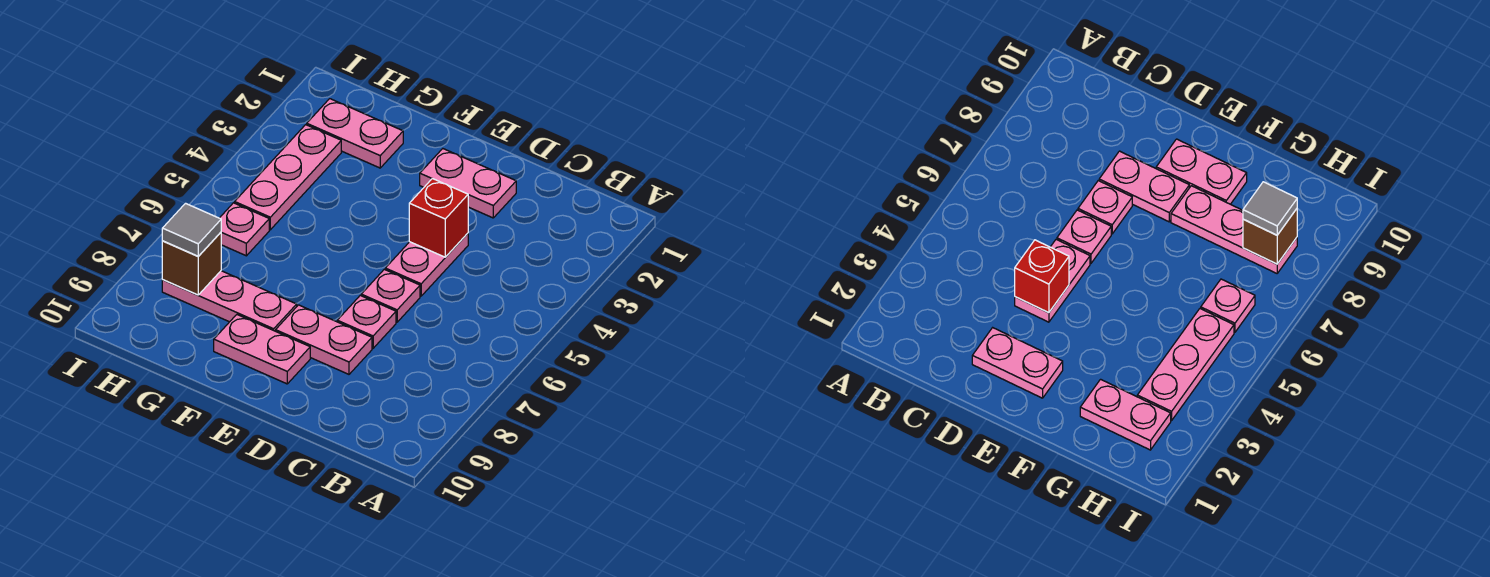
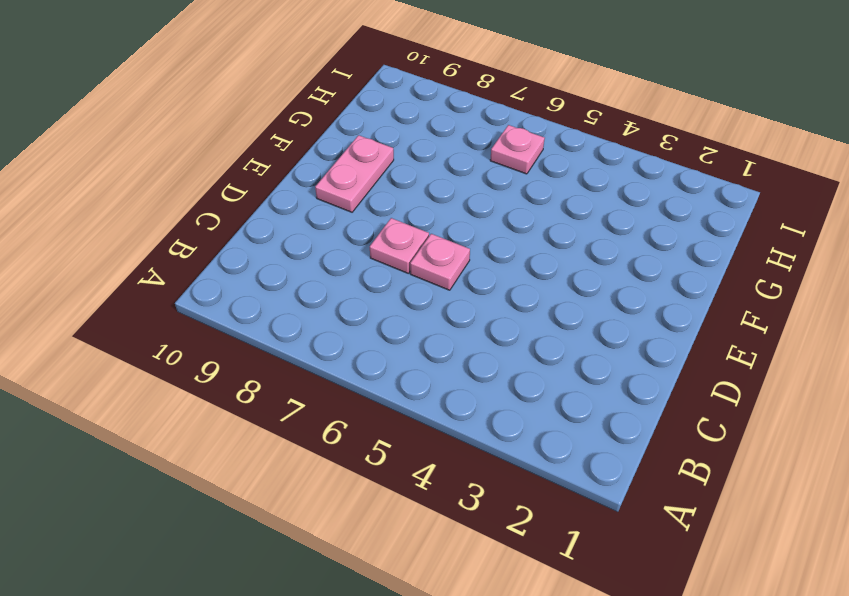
none -> pink 1x2 plate [420,149,516,218]
none -> pink 1x2 plate [385,233,468,296]
none -> pink 1x2 plate [276,305,372,374]

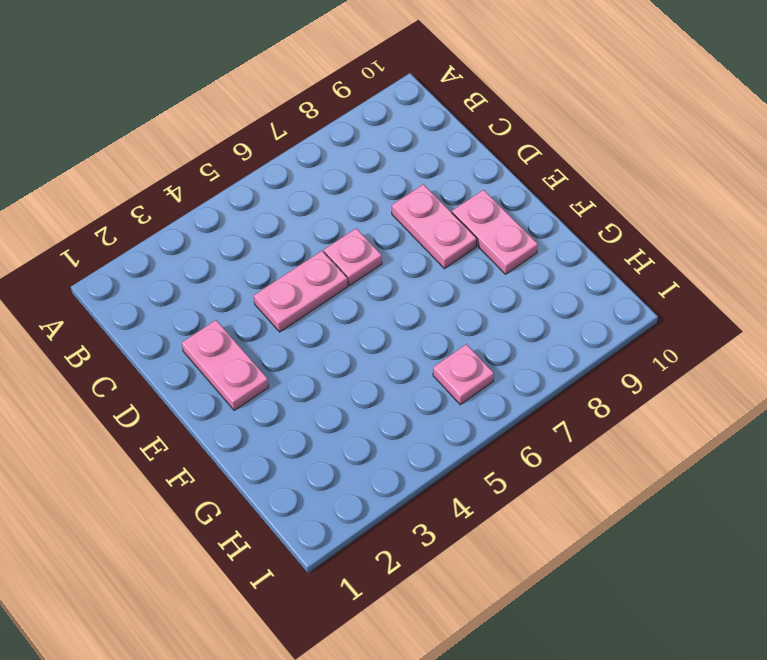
none -> pink 1x1 plate [337,296,396,348]
none -> pink 1x3 plate [162,271,297,331]
none -> pink 1x2 plate [307,99,403,168]

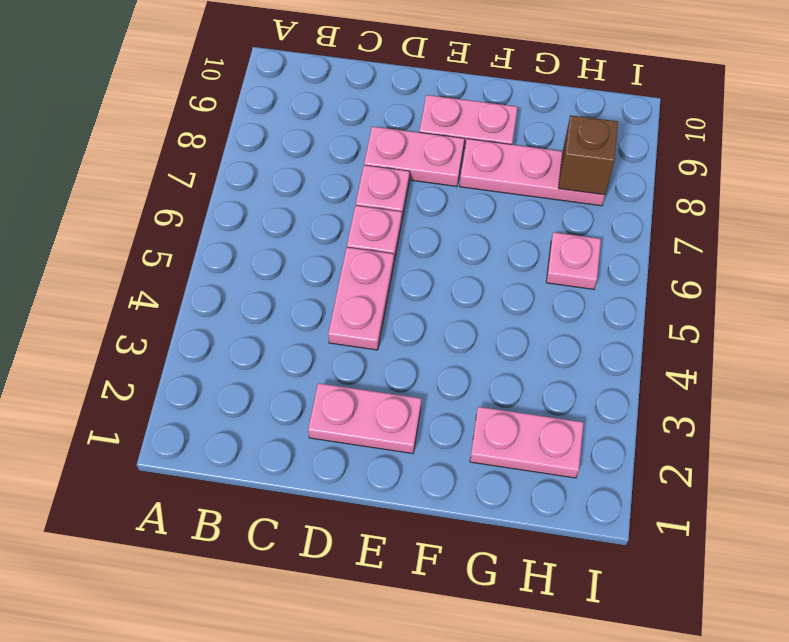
none -> pink 1x3 plate [235,125,341,230]
none -> red 1x1 brick [409,179,468,257]
none -> grey 1x1 tile [162,203,221,256]

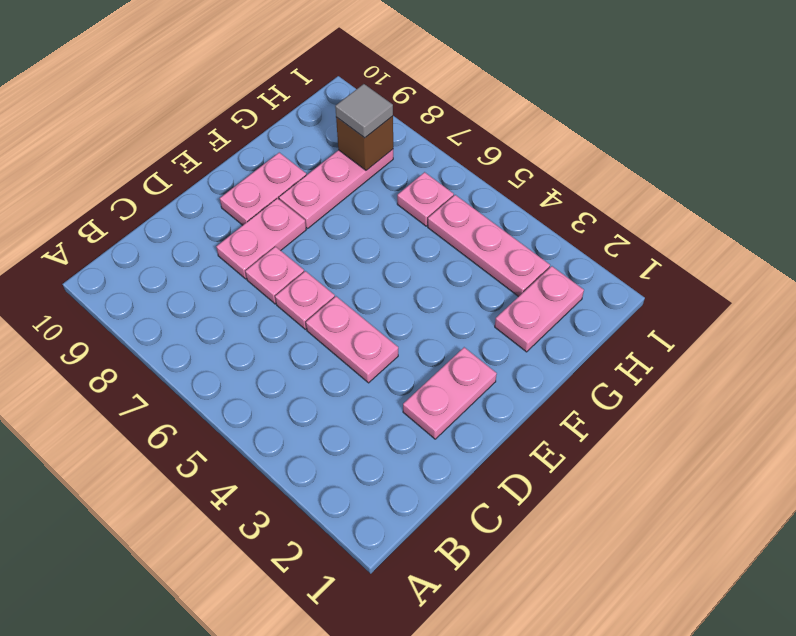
none -> red 1x1 brick [409,179,468,257]

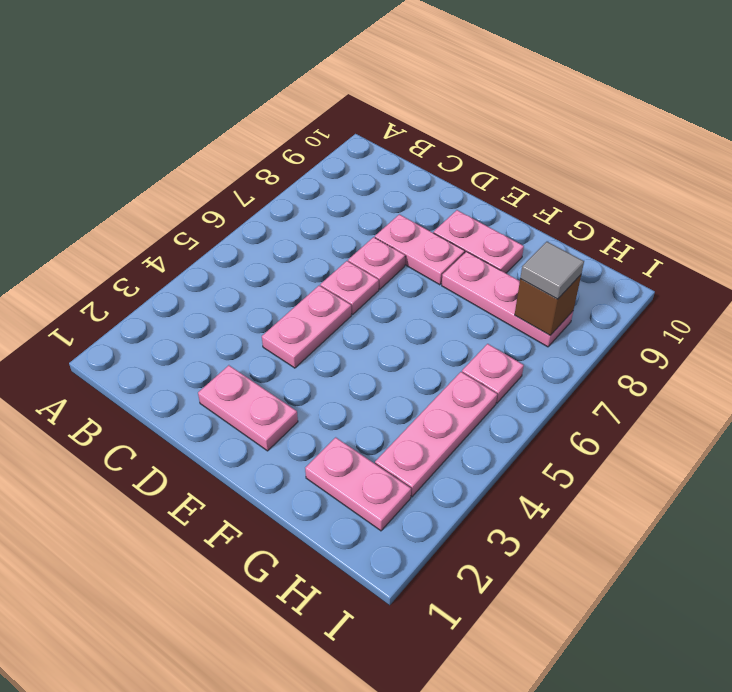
none -> red 1x1 brick [409,179,468,257]

